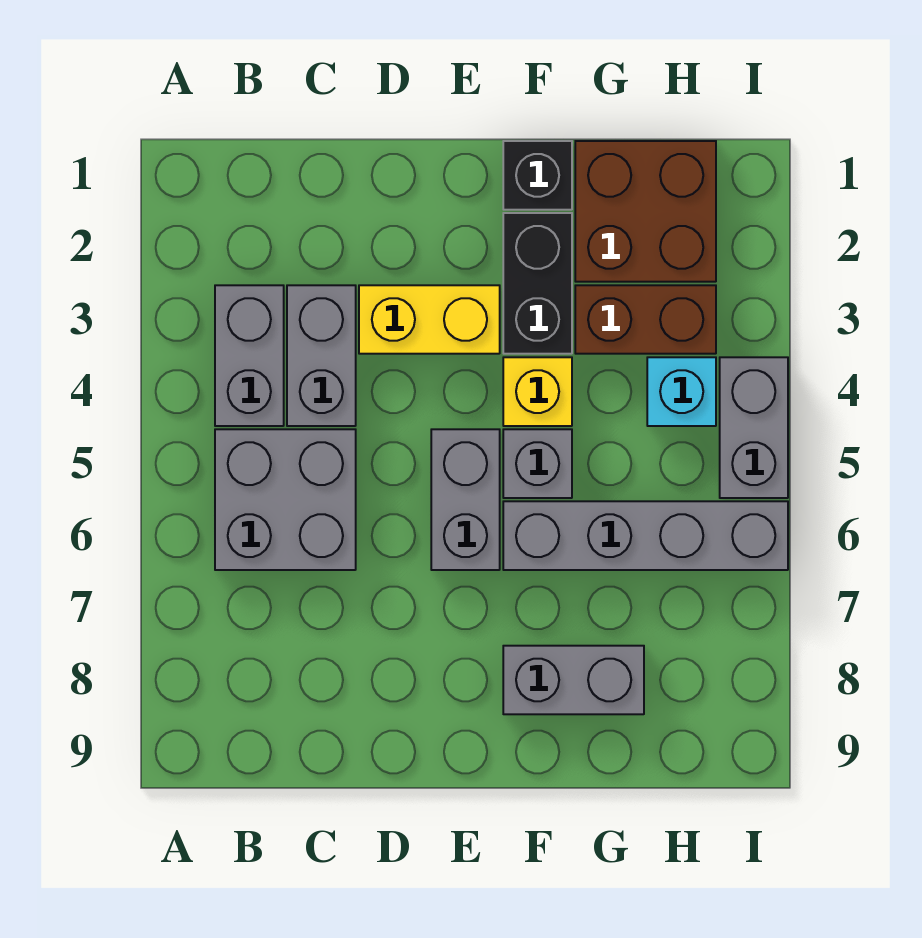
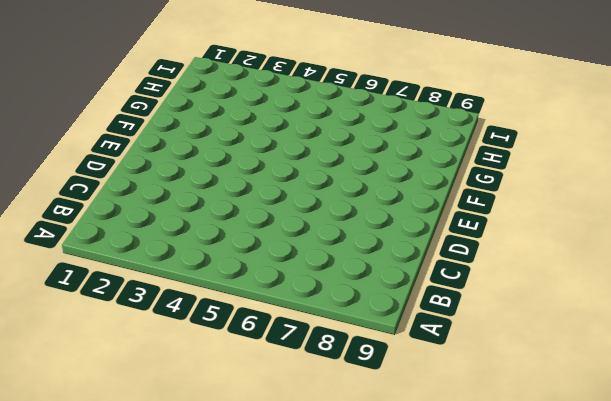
none -> grey 1x2 brick [215,285,284,426]
none -> grey 2x2 brick [215,429,356,570]
none -> grey 1x2 brick [287,285,356,426]

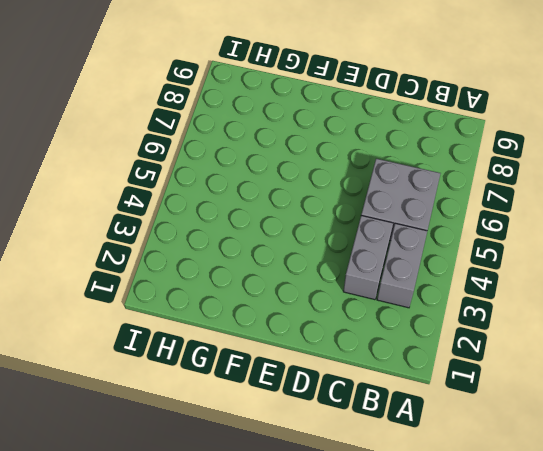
none -> yellow 1x2 brick [359,285,500,354]
none -> grey 1x2 brick [431,429,500,570]
none -> black 1x1 brick [503,141,572,210]

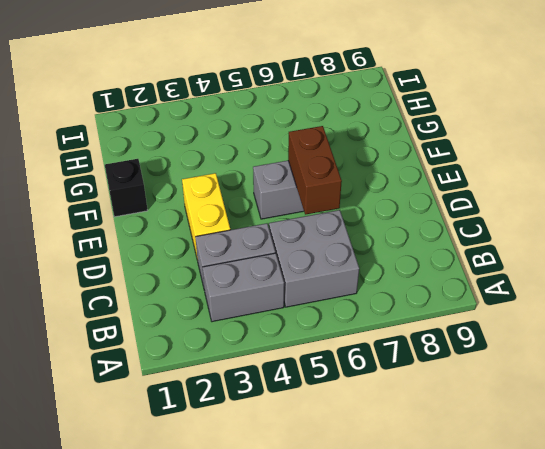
brown 1x2 brick [288,126,342,215] -> brown 1x2 brick moved to [575,285,716,354]
none -> black 1x2 brick [503,213,572,354]
none -> yellow 1x1 brick [503,357,572,426]
none -> grey 1x1 brick [503,429,572,498]

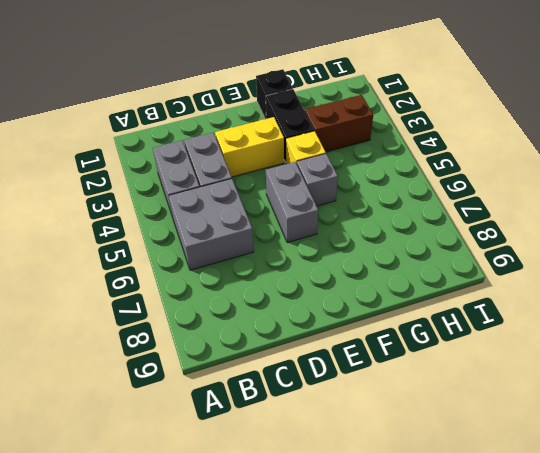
none -> grey 1x4 brick [503,501,788,570]
none -> grey 1x2 brick [503,646,644,714]
none -> brown 2x2 brick [575,141,716,282]

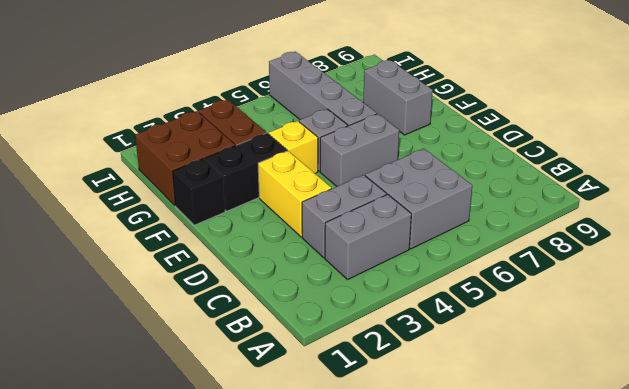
none -> cyan 1x1 brick [647,357,716,426]
none -> grey 1x2 brick [720,357,788,498]

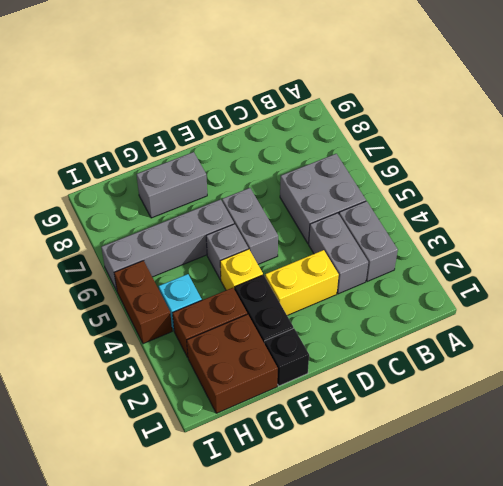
brown 1x2 brick [114,261,172,344] -> grey 1x2 brick [720,357,788,498]

